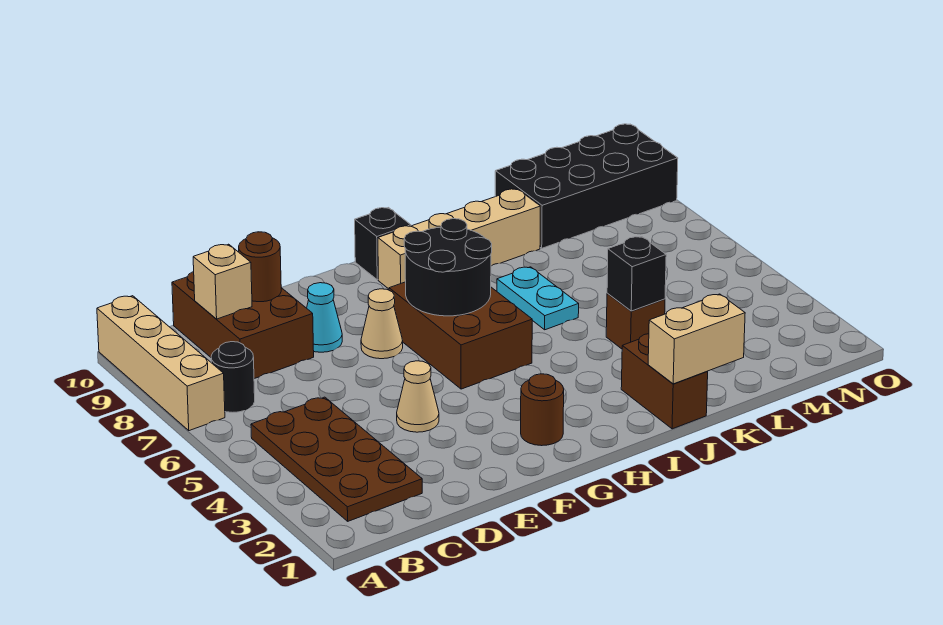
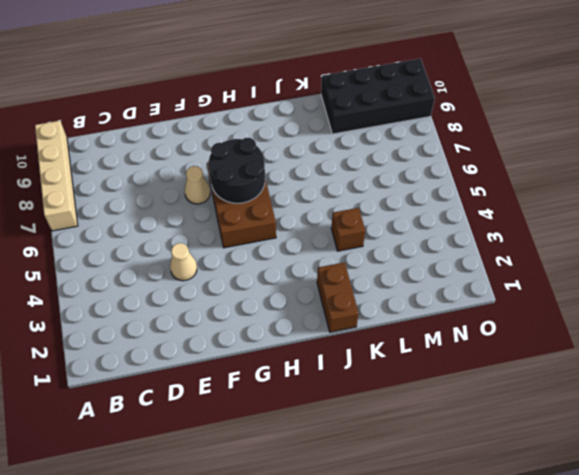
none -> brown 2x4 plate [251,397,422,521]
none -> black 1x1 round brick [211,342,255,412]
none -> brown 2x3 brick [172,272,314,379]

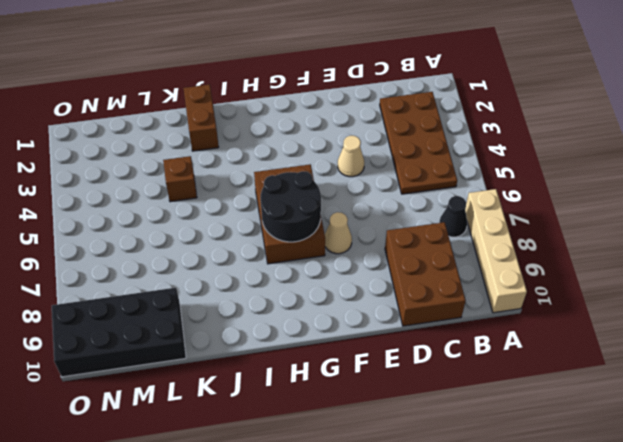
black 1x1 cone [439,196,467,237] -> black 1x1 round brick [211,342,255,412]
none -> cyan 1x1 cone [307,283,342,352]
none -> brown 1x1 round brick [521,374,564,446]
none -> tan 1x4 brick [378,189,540,289]

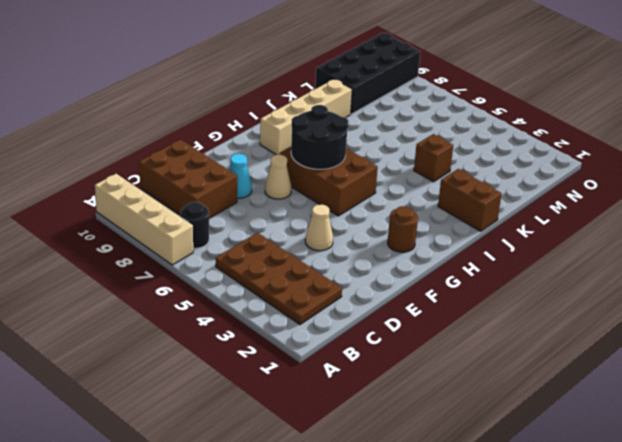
none -> black 1x1 brick [355,208,411,280]
none -> cyan 1x2 plate [497,267,579,330]
none -> tan 1x1 brick [193,244,252,319]

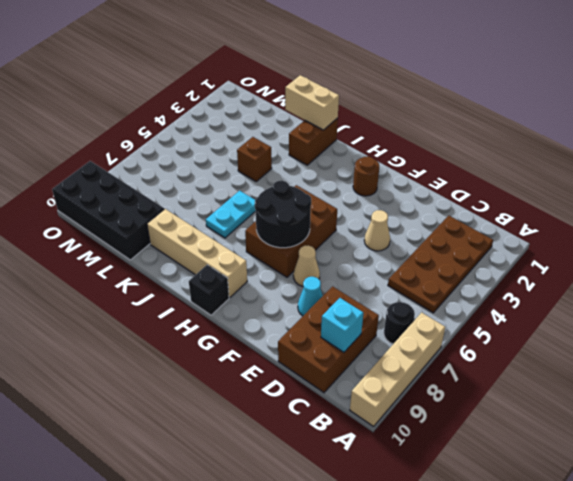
cyan 1x1 brick [321,298,363,352] -> tan 1x1 brick [193,244,252,319]
none -> brown 1x1 round brick [239,232,281,302]
none -> black 1x1 brick [607,237,666,311]

